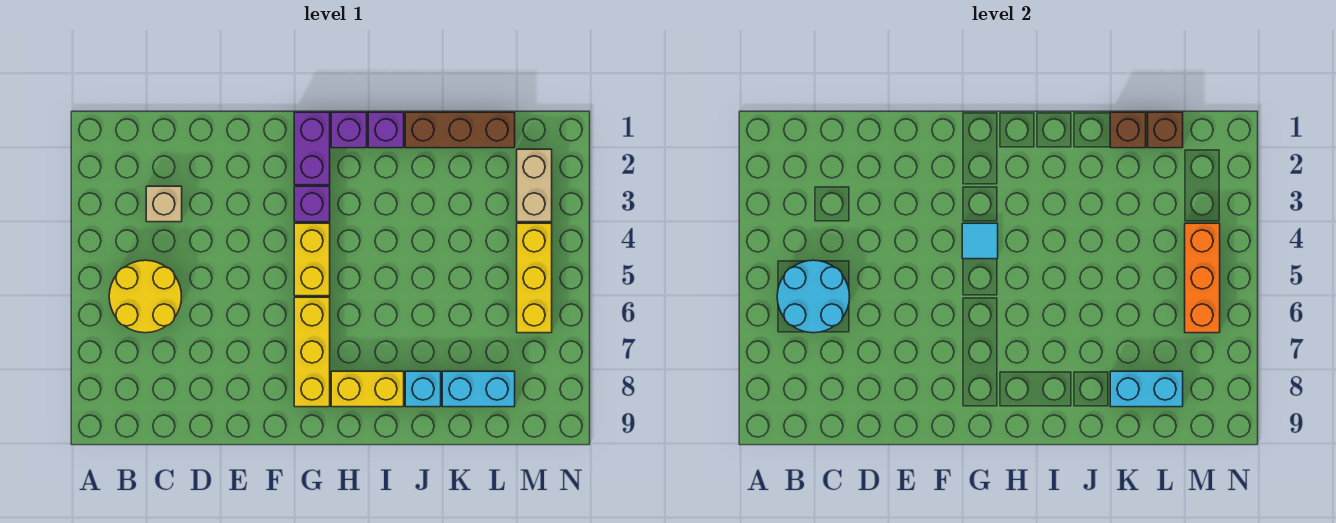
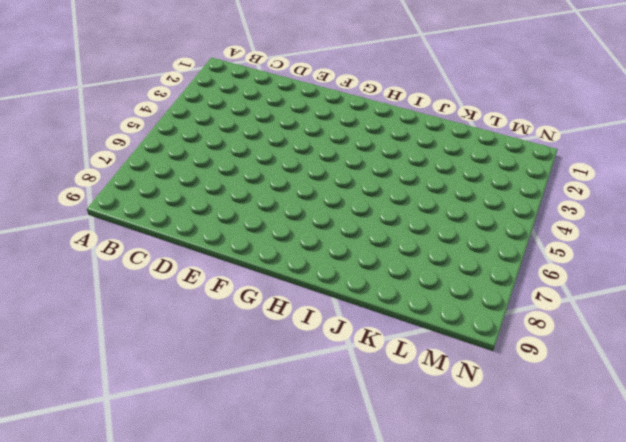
none -> yellow 2x2 round brick [109,260,182,333]
none -> tan 1x1 brick [146,186,182,222]
none -> purple 1x2 brick [294,112,330,185]

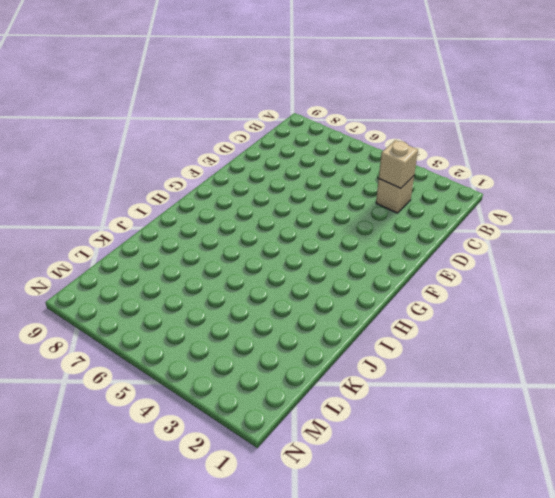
tan 1x1 brick [379,140,418,188] -> none
none -> yellow 2x2 round brick [109,260,182,333]
none -> purple 1x2 brick [294,112,330,185]
none -> purple 1x1 brick [294,186,330,222]

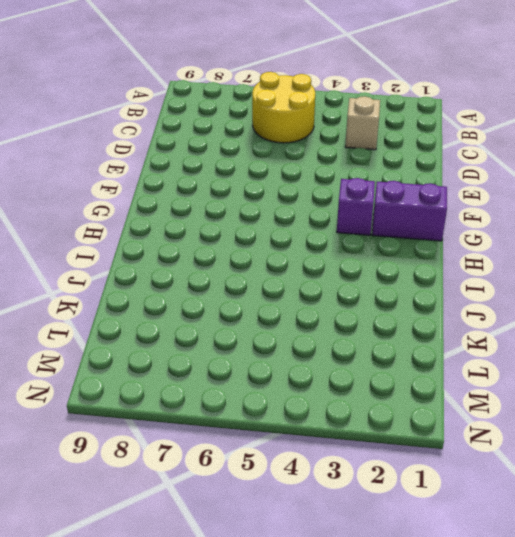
none -> yellow 1x2 brick [294,223,330,296]
none -> yellow 1x3 brick [294,297,330,407]
none -> purple 1x1 brick [331,112,367,148]

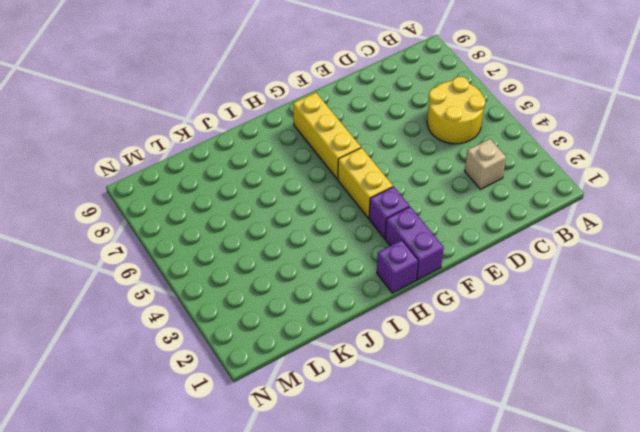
none -> yellow 1x2 brick [331,371,404,407]
none -> purple 1x1 brick [368,112,404,148]
none -> brown 1x3 brick [405,112,515,148]

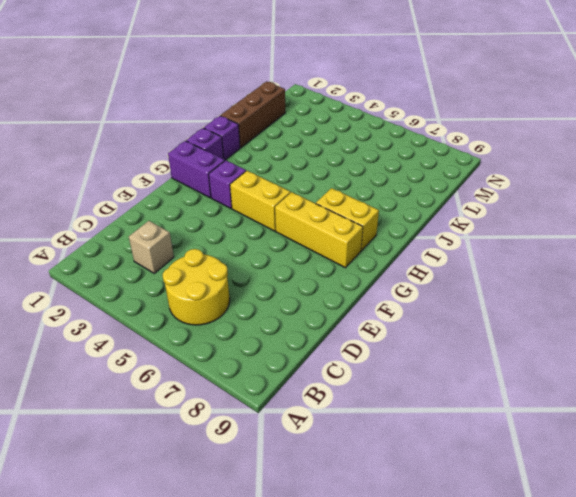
yellow 1x2 brick [316,188,379,251] -> yellow 1x2 brick turned to [331,371,404,407]
none -> cyan 1x1 brick [405,371,441,407]
none -> cyan 1x2 brick [442,371,515,407]
none -> tan 1x2 brick [517,149,552,222]

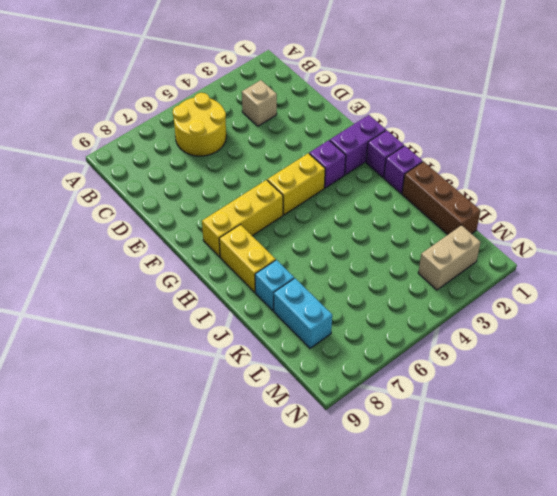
none -> yellow 1x3 brick [517,223,552,333]
none -> cyan 2x2 round brick [777,260,850,333]
none -> cyan 1x1 tile [962,223,998,259]

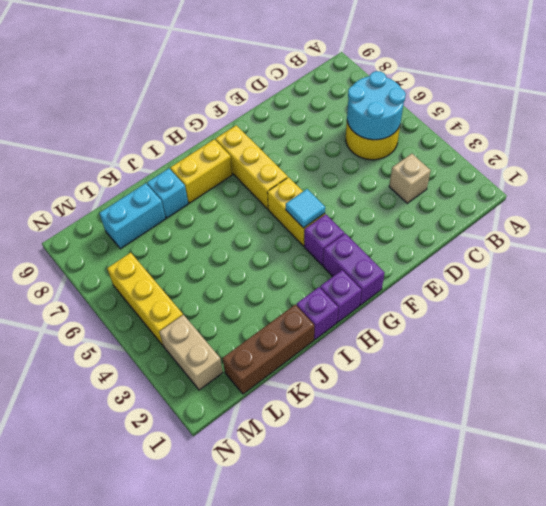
none -> brown 1x1 brick [1110,112,1146,148]
none -> cyan 1x2 brick [1110,371,1183,407]
none -> brown 1x1 brick [1148,112,1183,148]

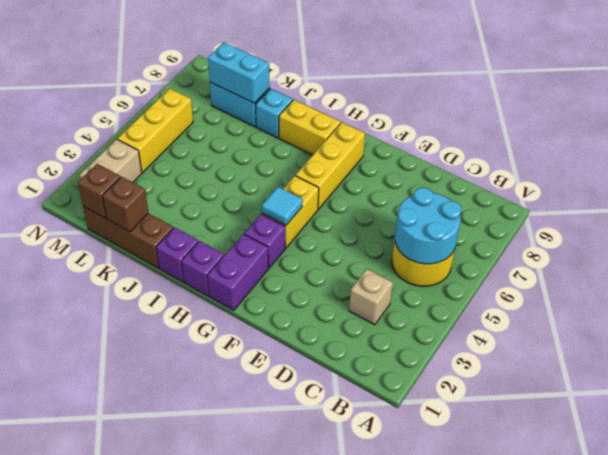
none -> orange 1x3 brick [1185,223,1220,333]

